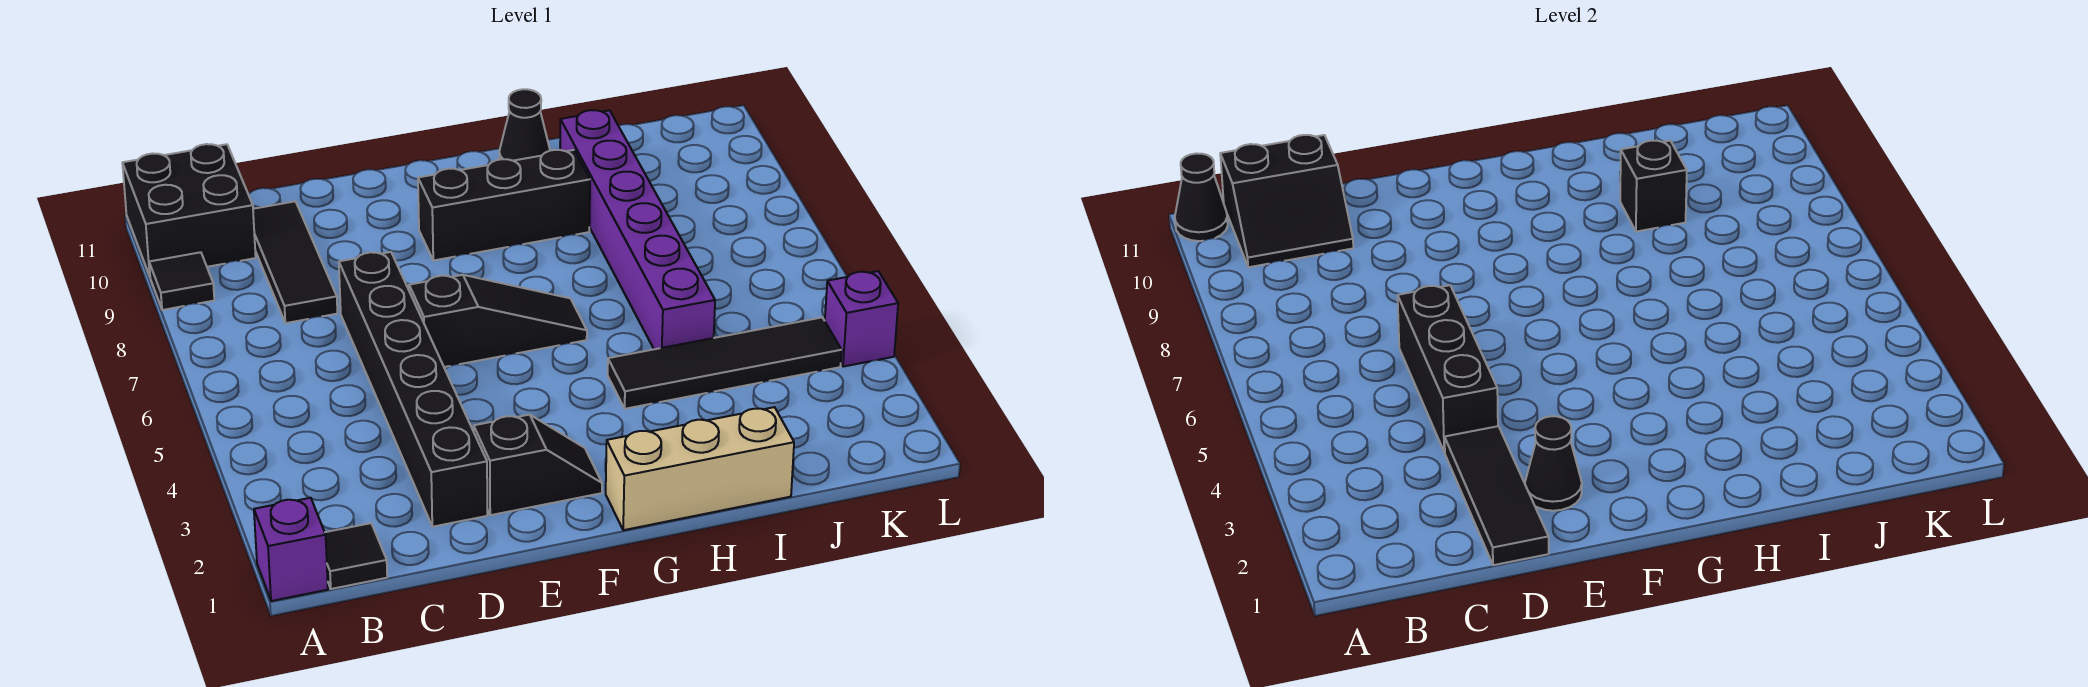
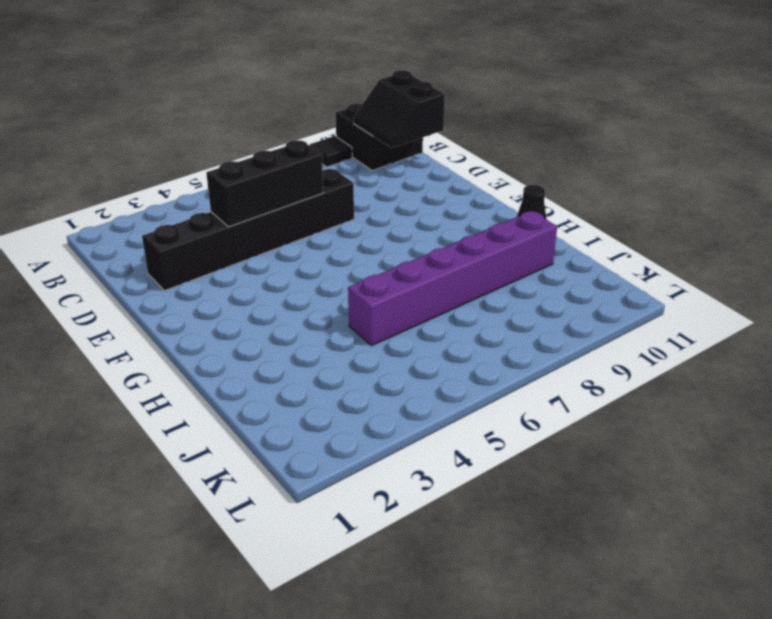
none -> purple 1x1 brick [254,498,328,601]
none -> black 1x1 tile [325,523,387,589]
none -> black 1x3 tile [253,201,337,323]

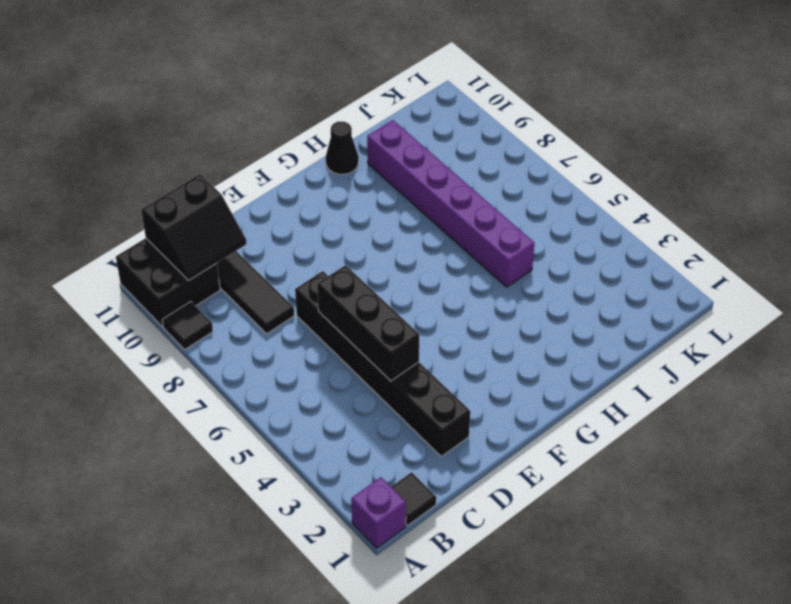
none -> black 1x2 slope [474,415,602,515]
none -> black 1x3 slope [409,275,587,367]
none -> black 1x3 brick [418,150,590,261]

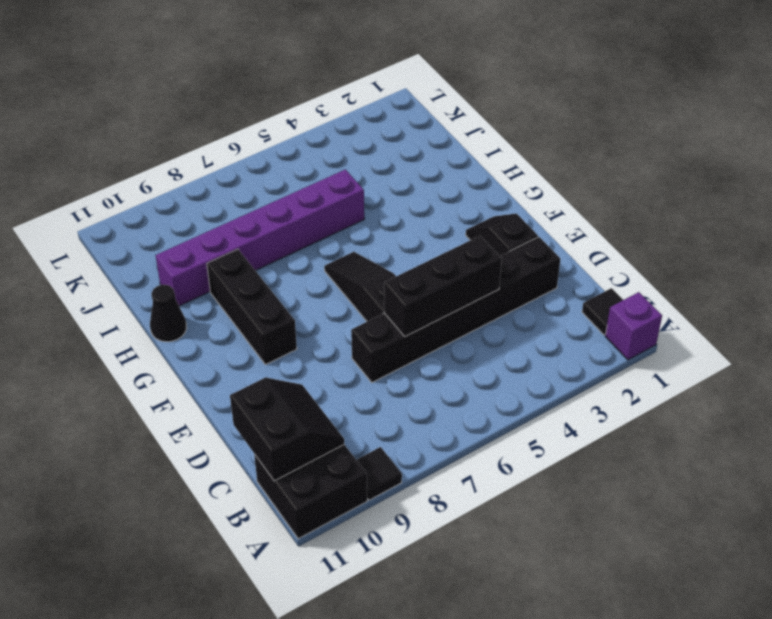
none -> black 1x3 tile [253,201,337,323]
none -> tan 1x3 brick [606,407,794,530]
none -> black 1x4 tile [608,318,842,409]

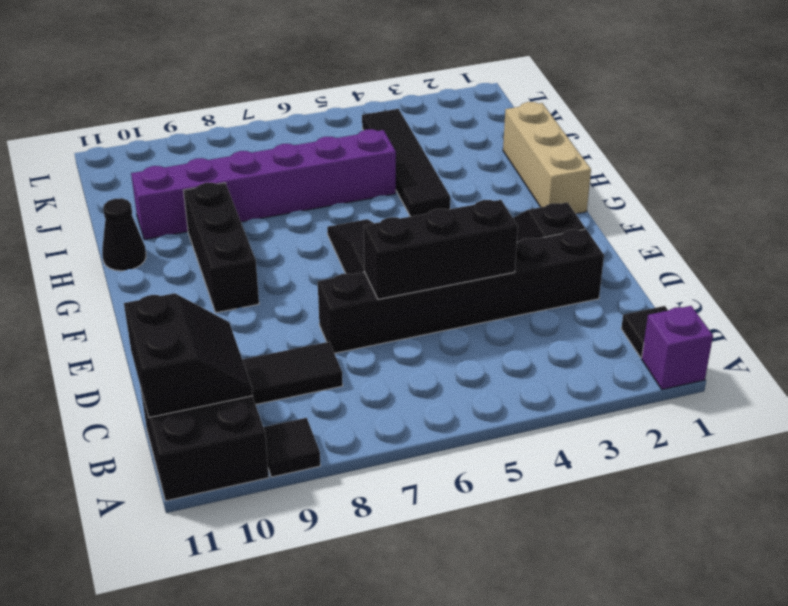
none -> purple 1x1 brick [825,271,898,367]
none -> black 1x1 cone [1175,153,1228,241]
none -> black 1x3 tile [1445,426,1549,565]

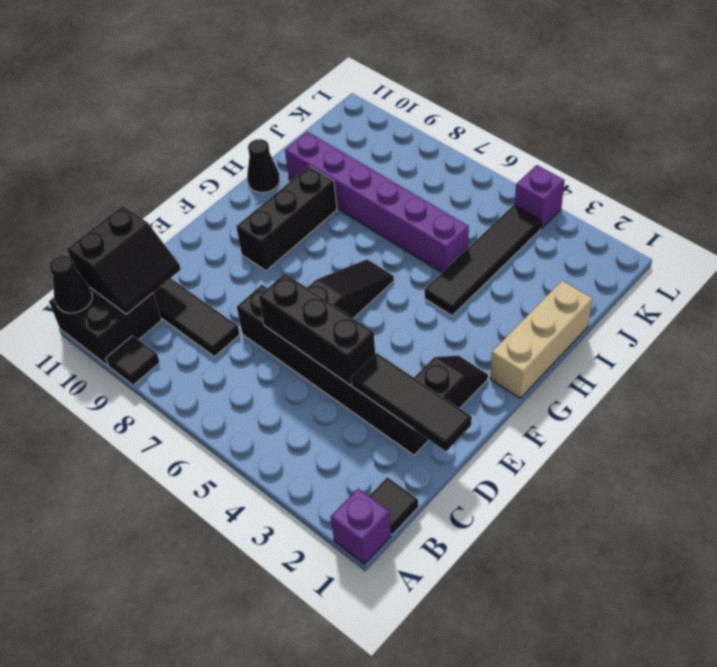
none -> black 1x1 cone [1525,416,1582,511]
none -> black 1x1 brick [1620,141,1687,232]

